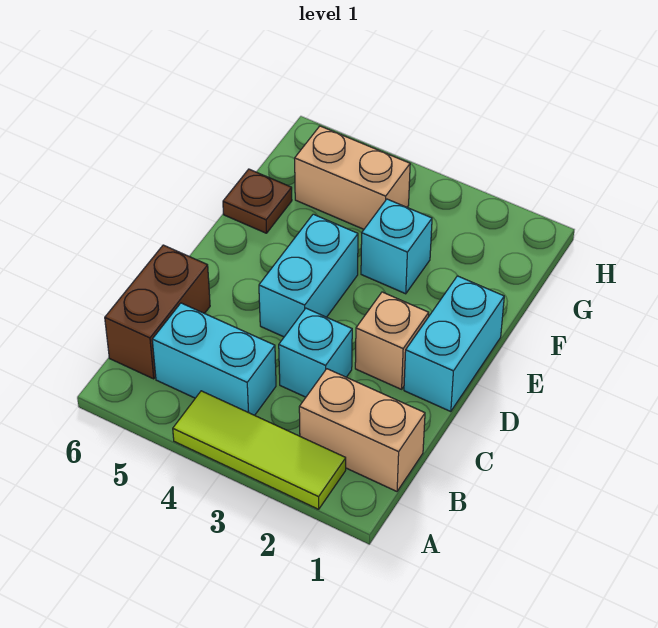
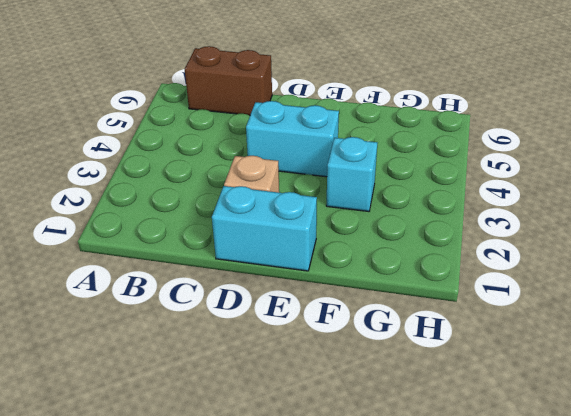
none -> lime 1x3 tile [173,391,346,509]
none -> tan 1x2 brick [299,369,425,491]

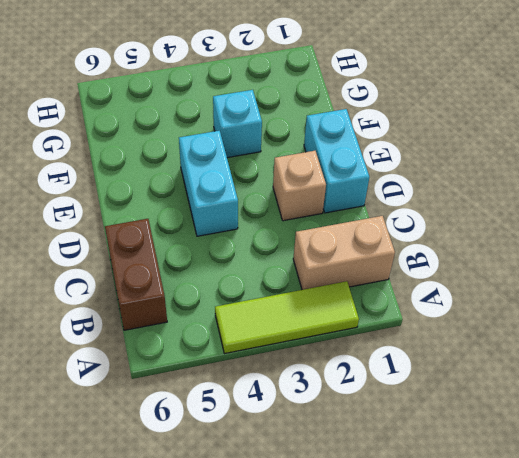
none -> cyan 1x2 brick [152,303,276,415]
none -> cyan 1x1 brick [279,308,352,397]

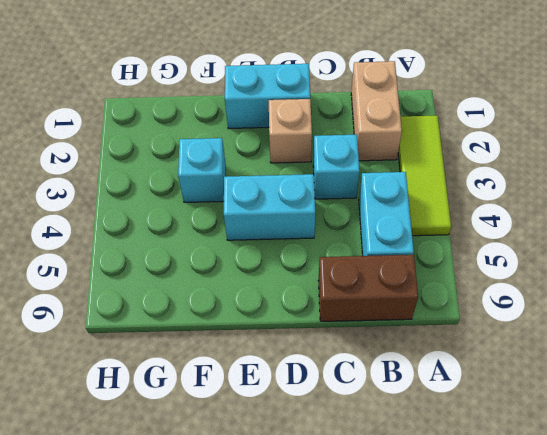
none -> brown 1x1 plate [223,169,292,233]
none -> tan 1x2 brick [295,126,410,229]

